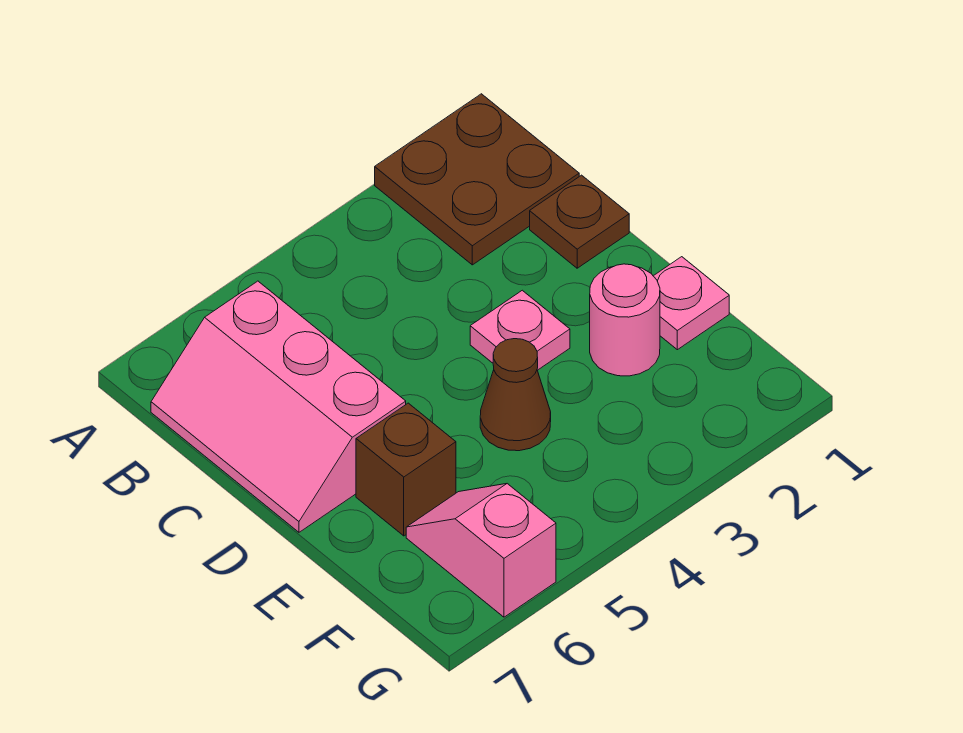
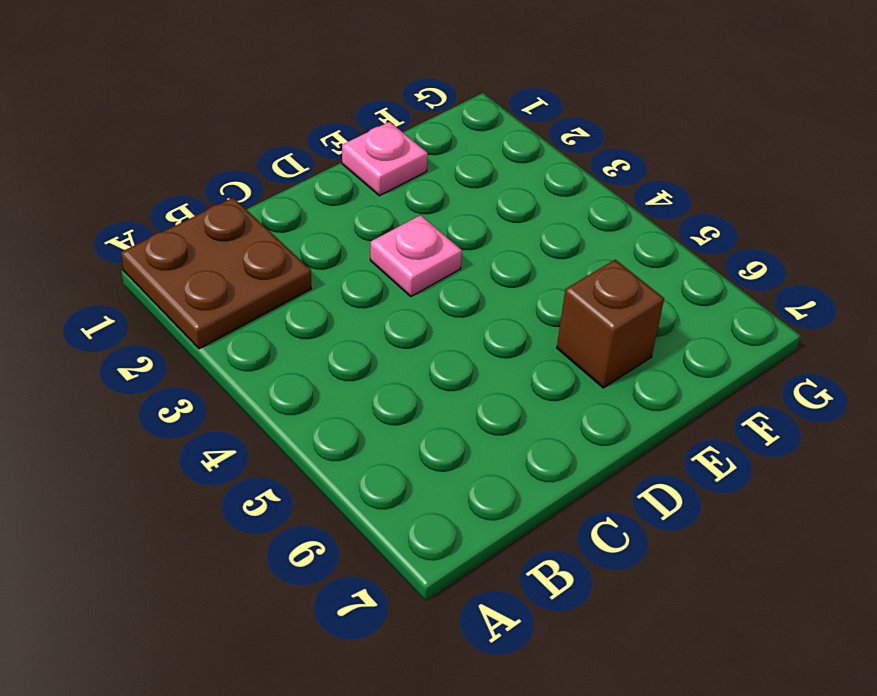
none -> pink 2x3 slope [151,281,406,532]
none -> brown 1x1 plate [530,175,629,268]

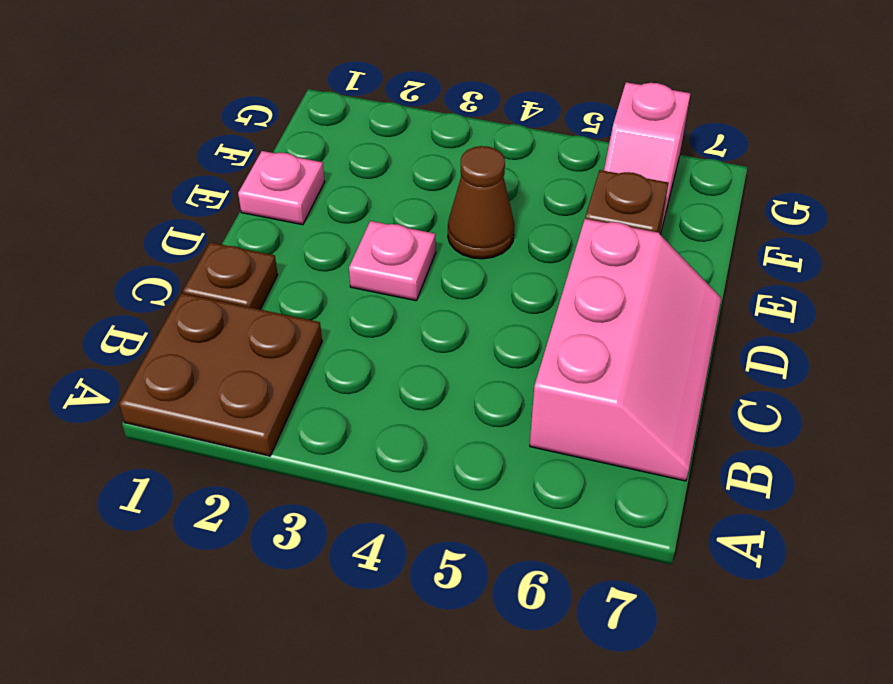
none -> pink 1x1 round brick [590,264,660,376]

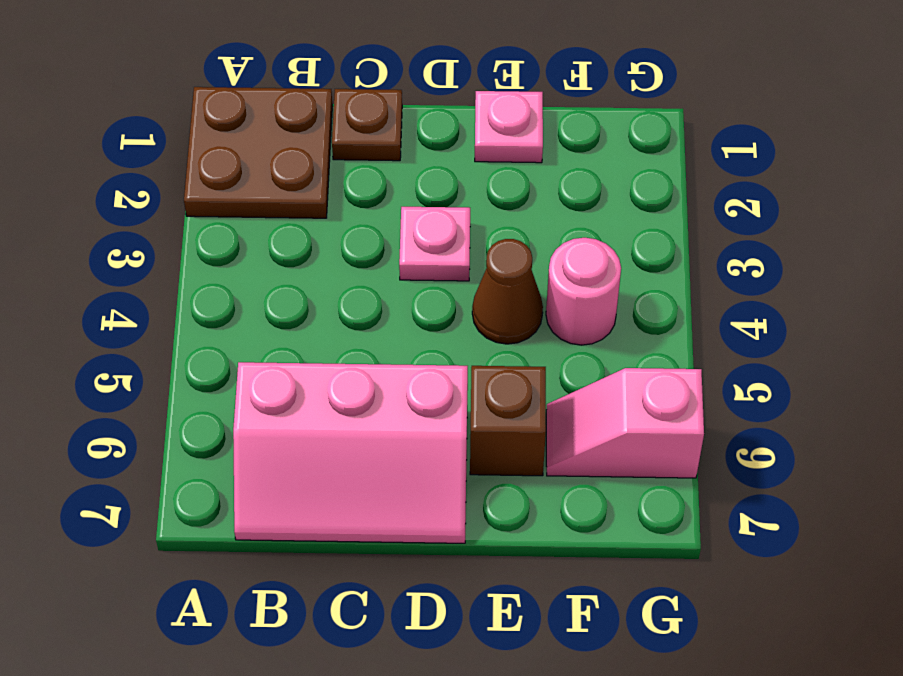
pink 1x1 round brick [546,238,621,345] -> pink 1x1 round brick moved to [590,264,660,376]

